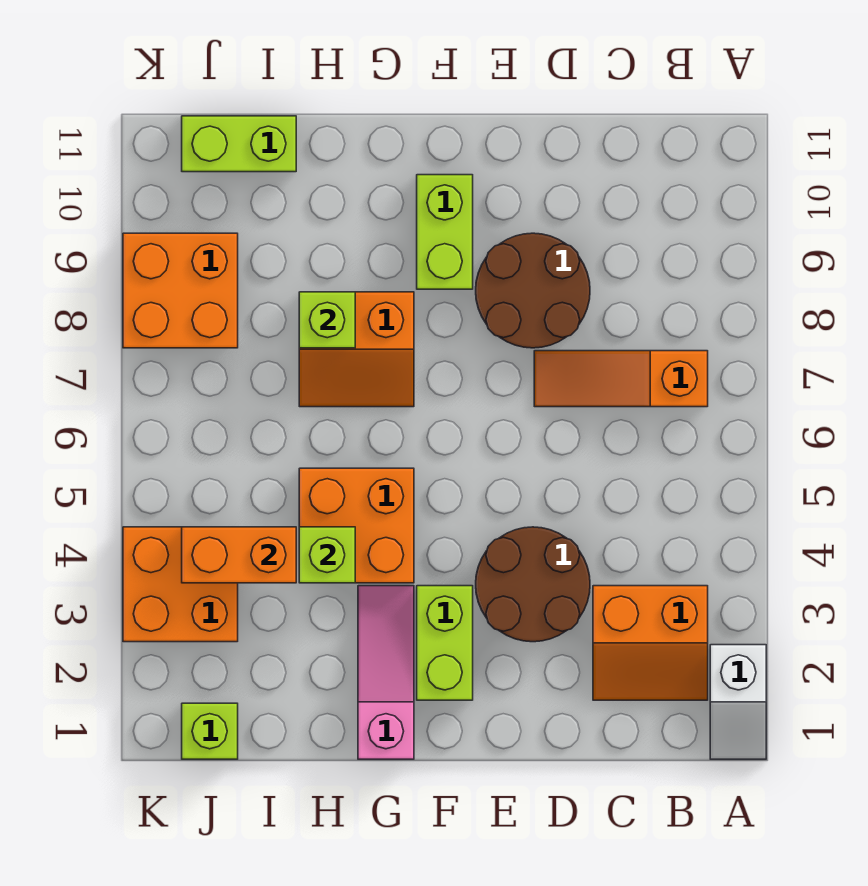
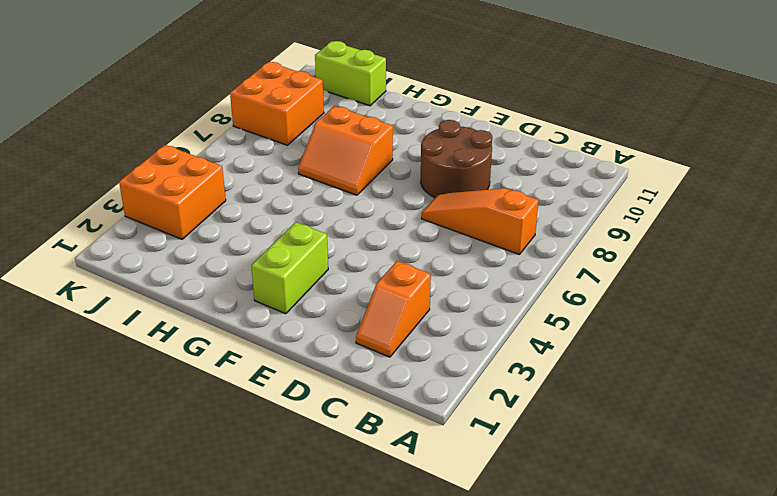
orange 1x2 slope [356,261,431,357] -> orange 2x2 slope [593,586,708,700]
none -> white 1x2 slope [710,645,766,759]
none -> brown 2x2 round brick [476,527,590,642]
none -> lime 1x2 brick [417,175,473,289]

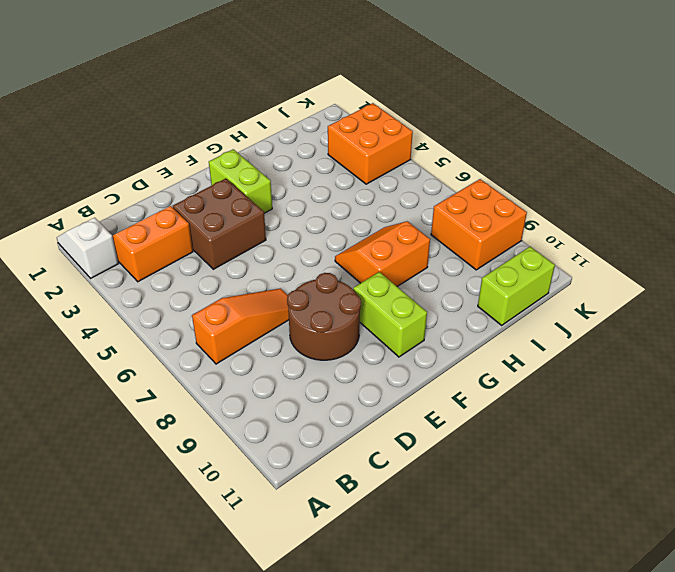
brown 2x2 brick [173,179,266,269] -> brown 2x2 round brick [476,527,590,642]
none -> pink 1x3 slope [358,586,414,759]
none -> orange 2x2 brick [299,468,414,583]
none -> lime 1x1 brick [182,703,238,759]

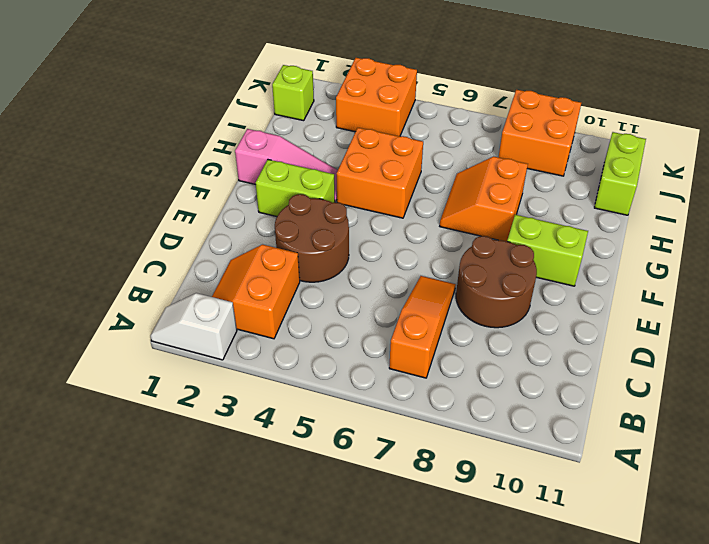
none -> lime 1x1 brick [299,527,355,583]
none -> lime 1x1 brick [299,292,355,348]
none -> orange 1x2 brick [182,527,296,583]

